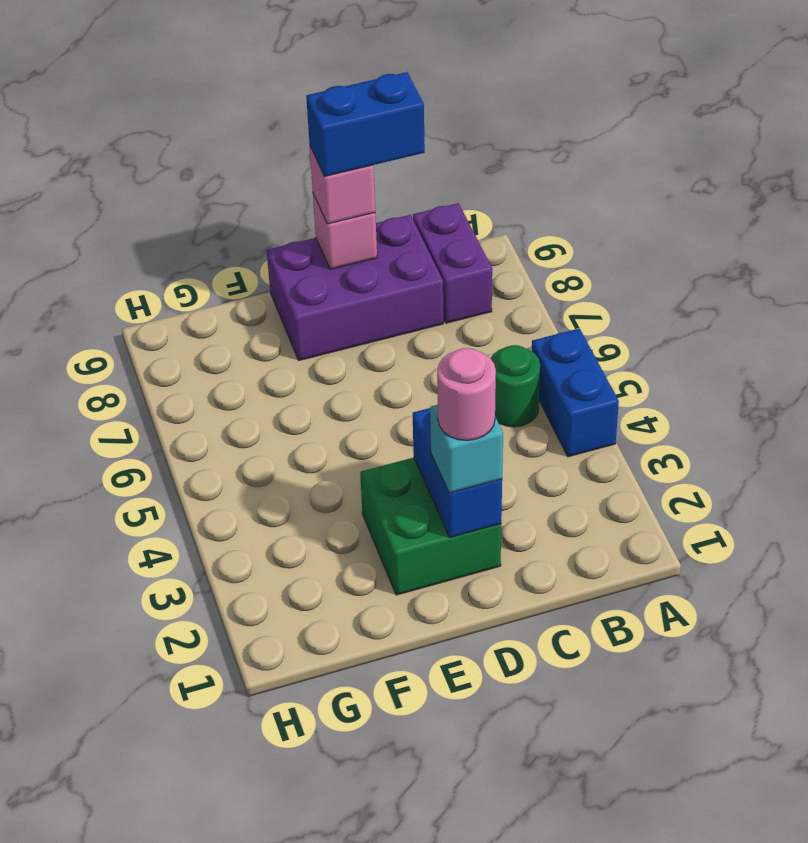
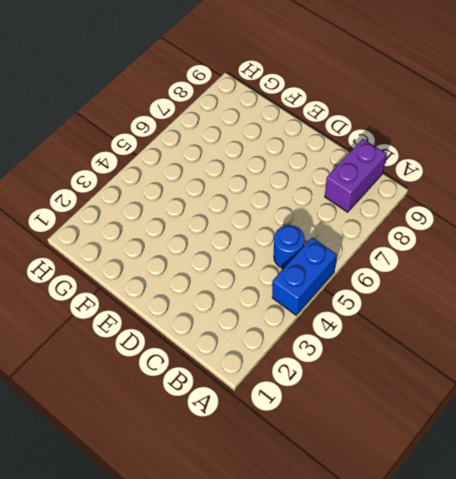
blue 1x1 round brick [274,225,305,269] -> green 1x1 round brick [490,345,540,427]
none -> purple 2x3 brick [267,215,443,360]
none -> green 2x2 brick [360,458,501,595]

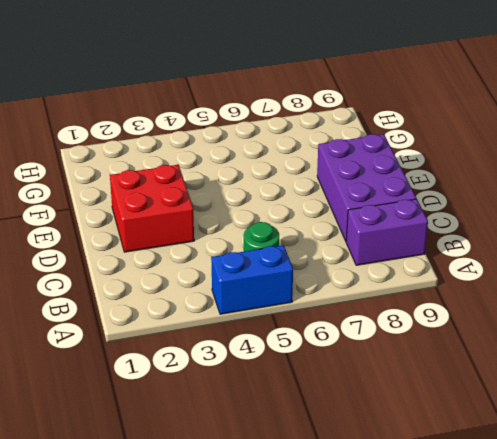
red 2x2 brick [110,165,194,252] -> green 2x2 brick [360,458,501,595]
none -> blue 1x2 brick [413,408,502,538]
none -> pink 1x1 brick [313,194,377,270]

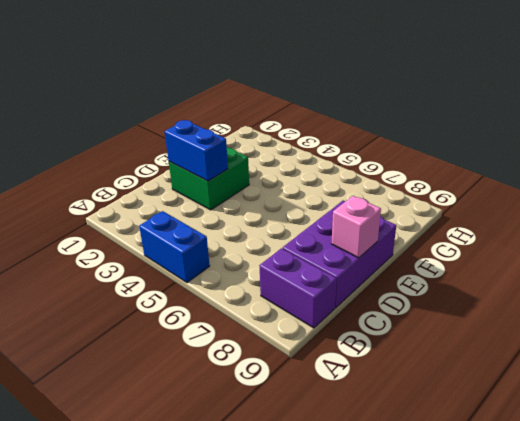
none -> green 1x1 round brick [490,345,540,427]
none -> cyan 1x1 brick [430,405,503,493]

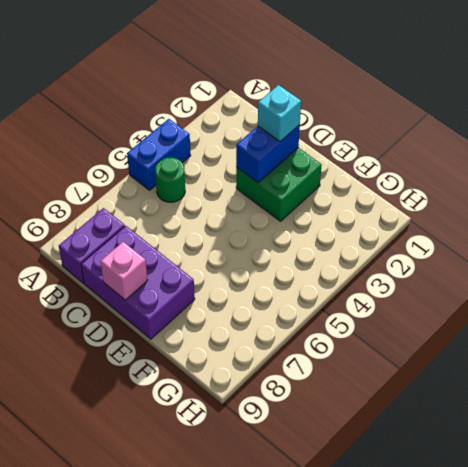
none -> pink 1x1 brick [310,147,375,224]
none -> blue 1x2 brick [306,72,425,177]

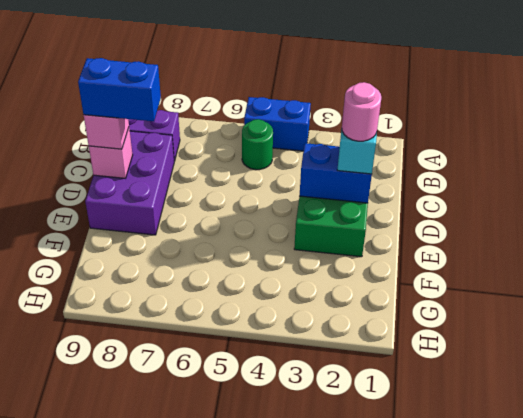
blue 1x2 brick [78,58,161,121] -> blue 1x2 brick turned to [306,72,425,177]

